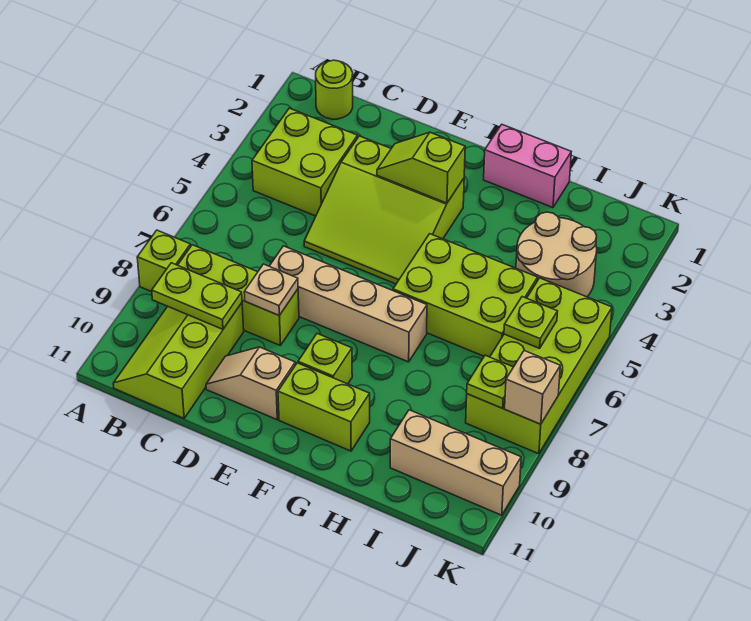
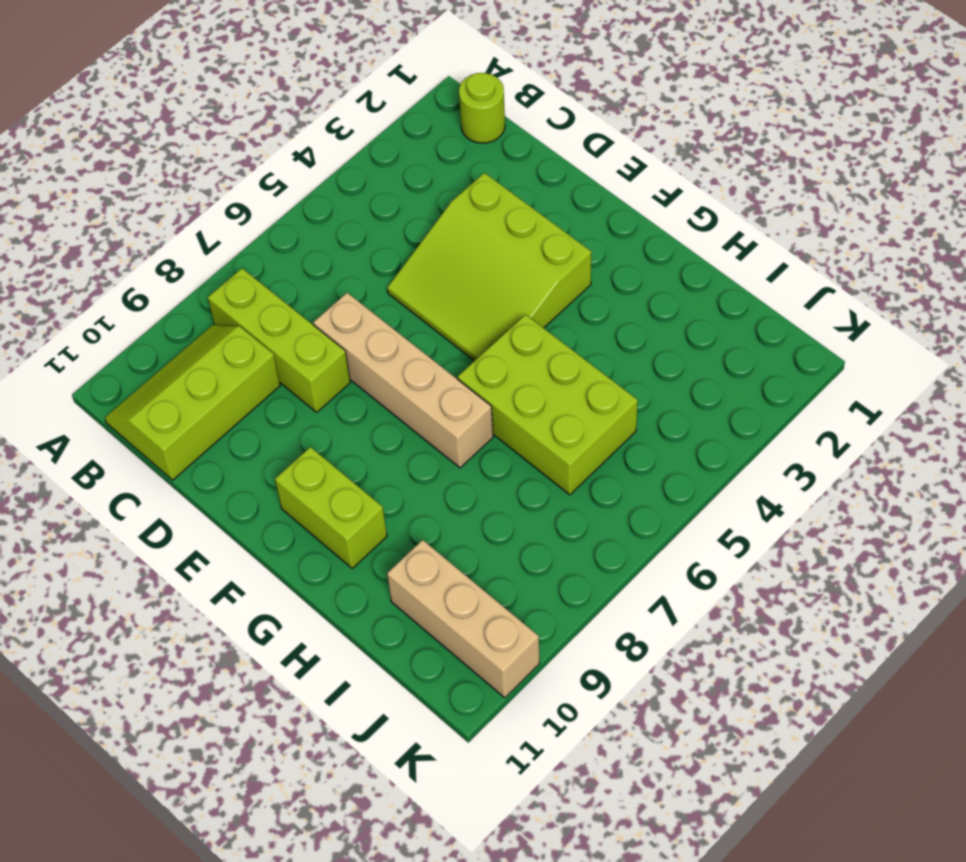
none -> lime 1x1 brick [137,230,191,292]
none -> lime 2x2 brick [252,108,358,216]
none -> tan 1x2 slope [206,347,295,420]

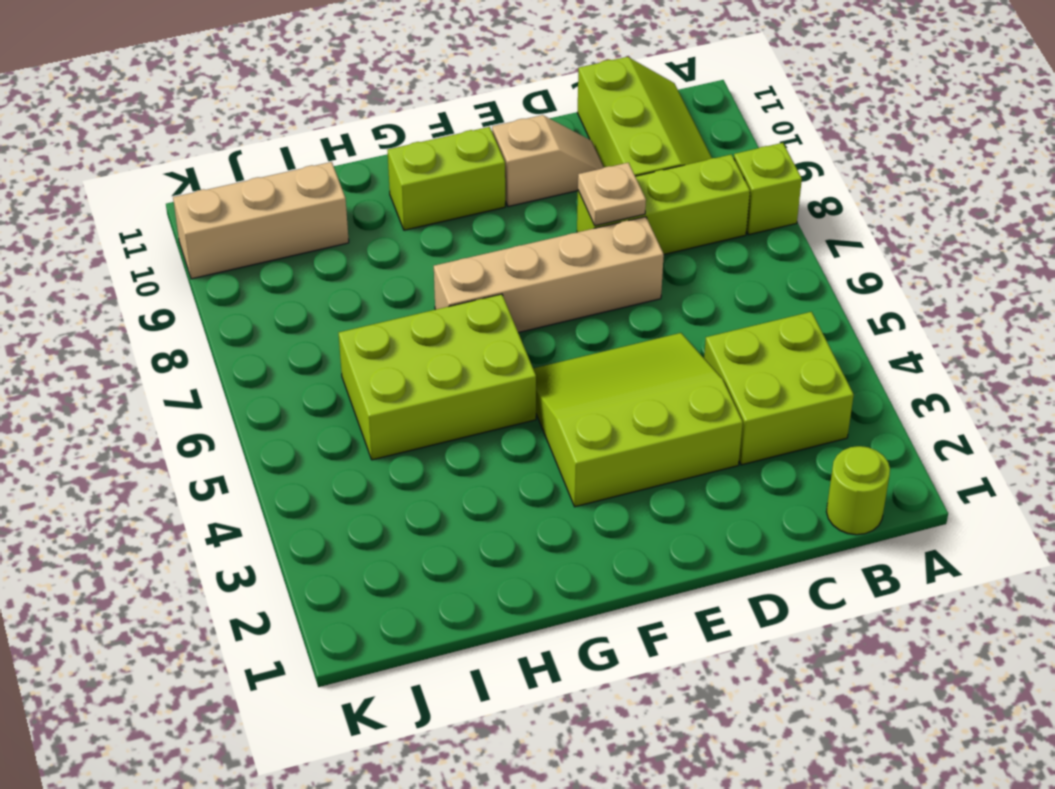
none -> lime 1x1 brick [298,334,352,384]
none -> pink 1x2 brick [484,124,571,208]
none -> tan 2x2 round brick [516,212,597,297]

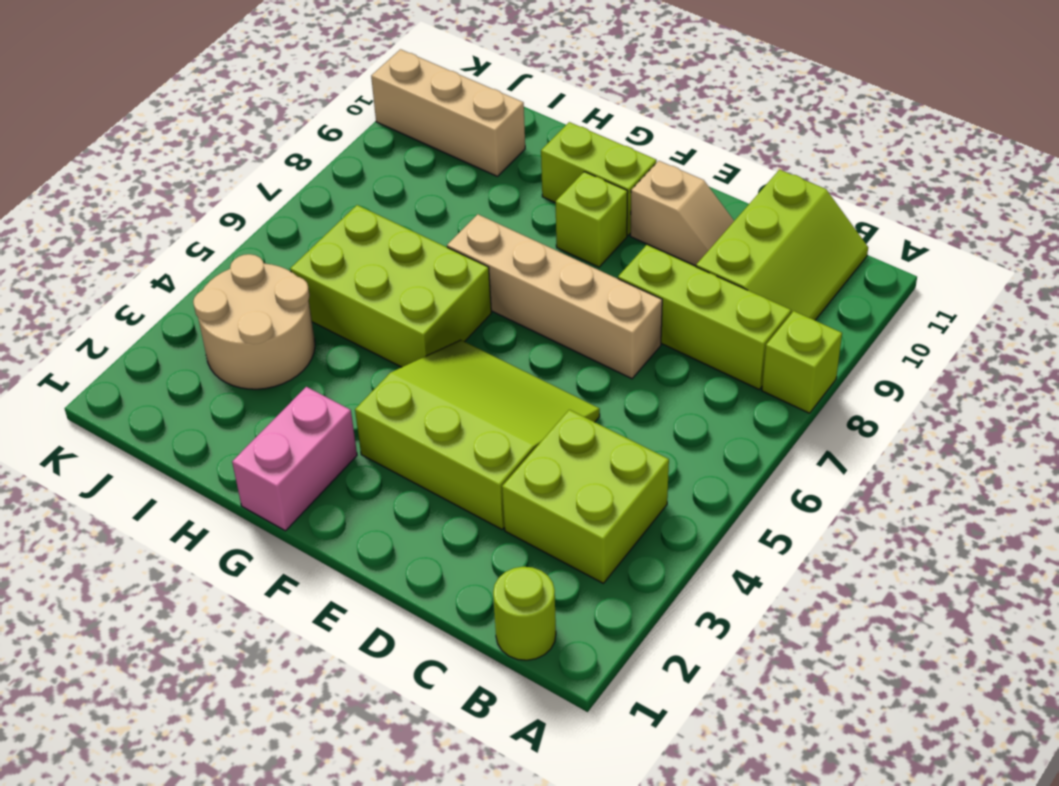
pink 1x2 brick [232,387,357,531] -> pink 1x2 brick turned to [484,124,571,208]
none -> lime 2x4 brick [466,278,612,454]
none -> lime 1x2 plate [152,263,242,329]
none -> tan 1x1 plate [244,264,298,316]

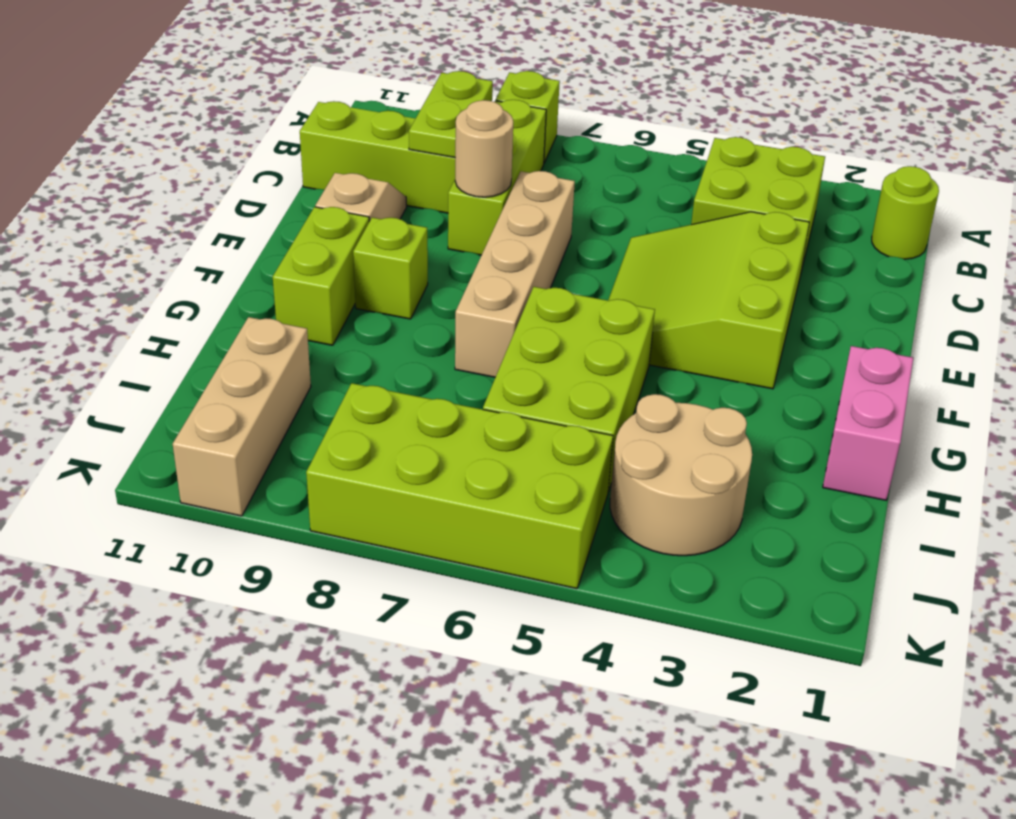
tan 1x1 round brick [455,100,513,197] -> tan 1x1 plate [244,264,298,316]
none -> lime 1x2 slope [377,132,465,203]
none -> lime 1x1 plate [504,297,558,348]
none -> lime 1x1 plate [467,355,513,408]

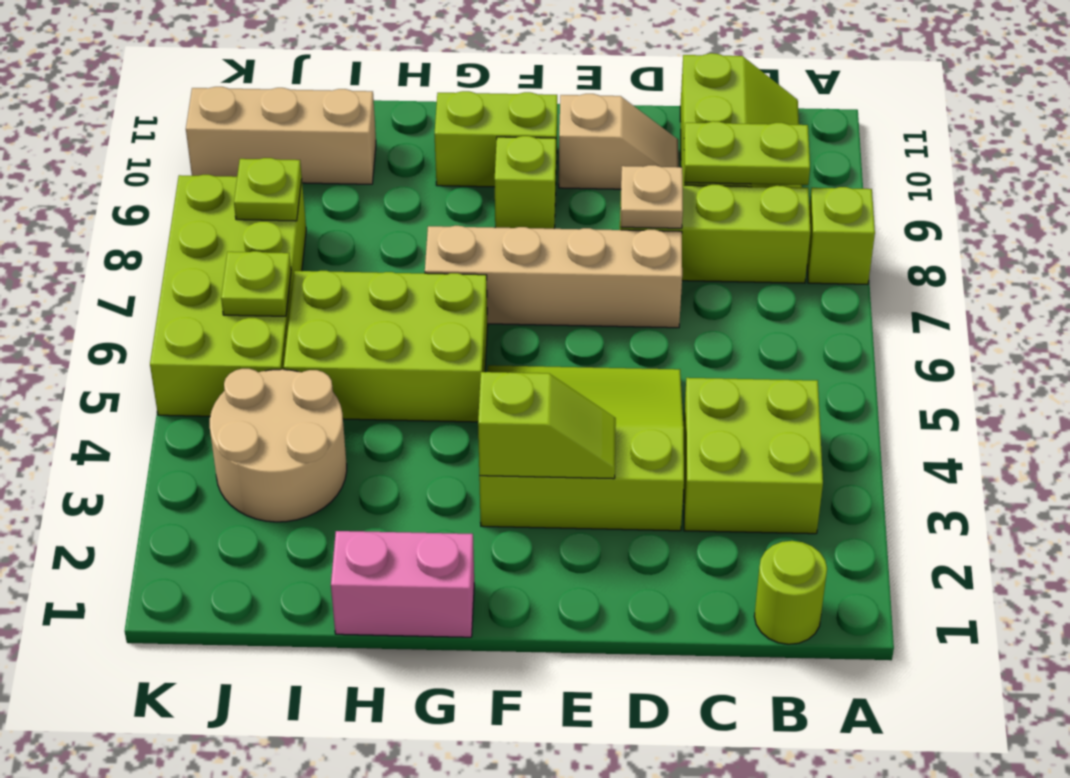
none -> tan 1x1 brick [505,350,560,424]

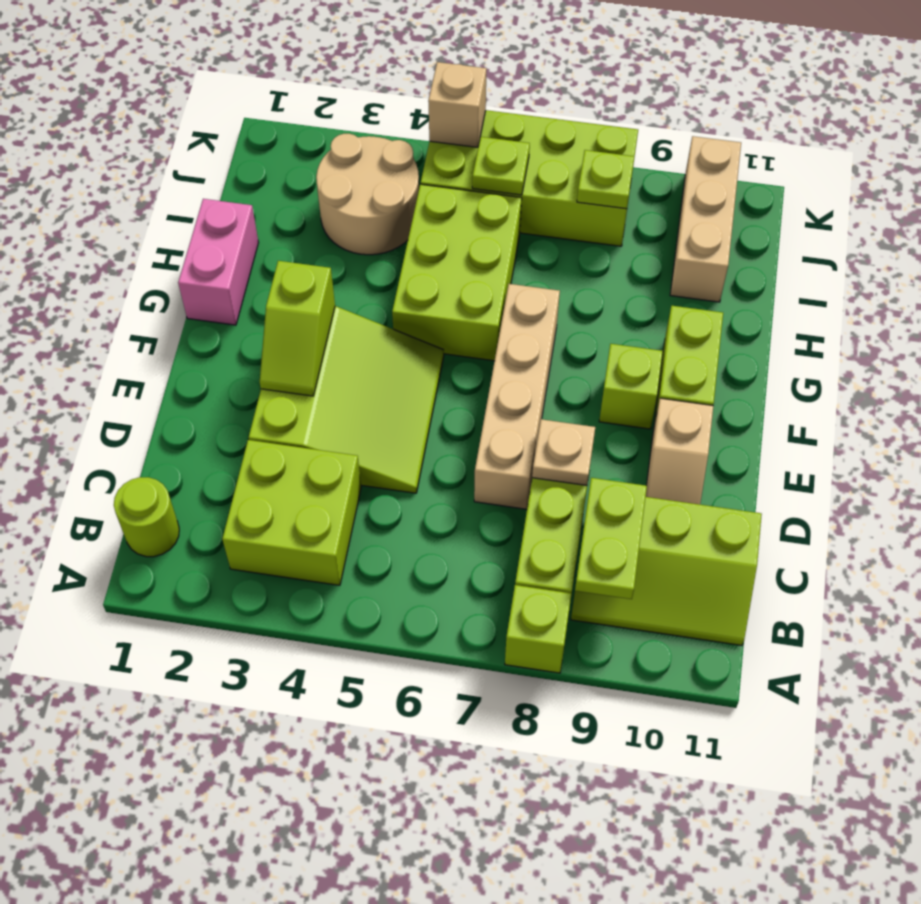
tan 1x1 brick [428,62,486,147] -> tan 1x1 brick moved to [505,350,560,424]

